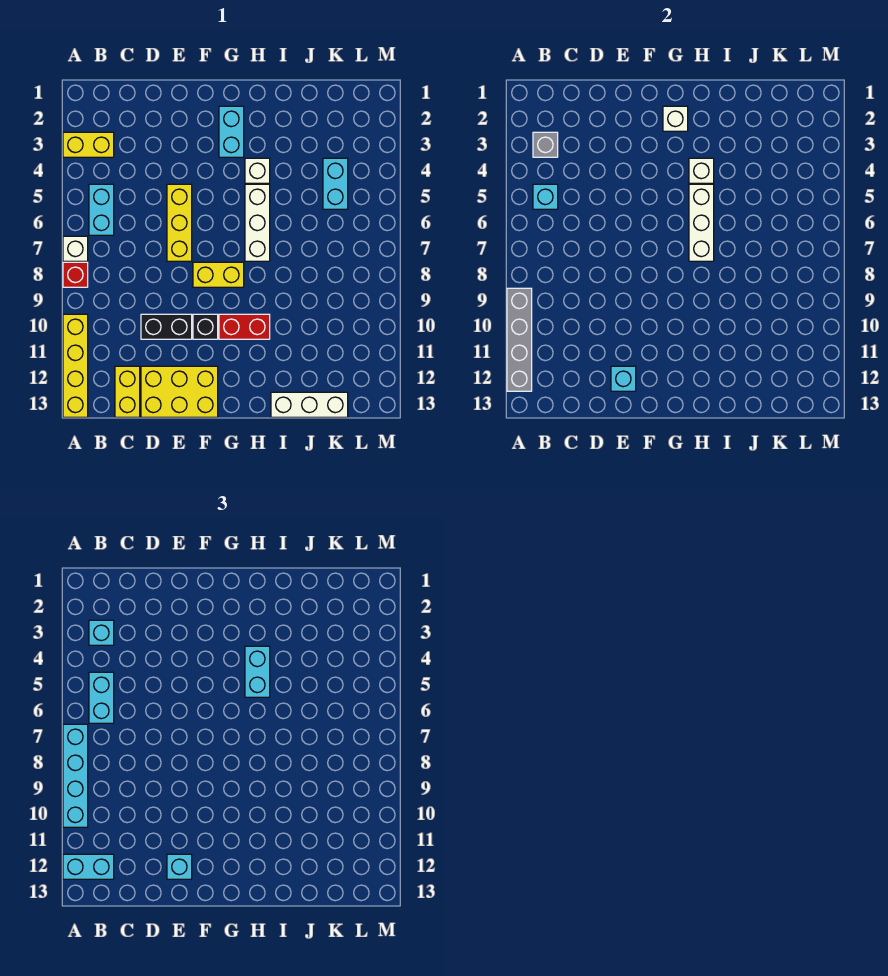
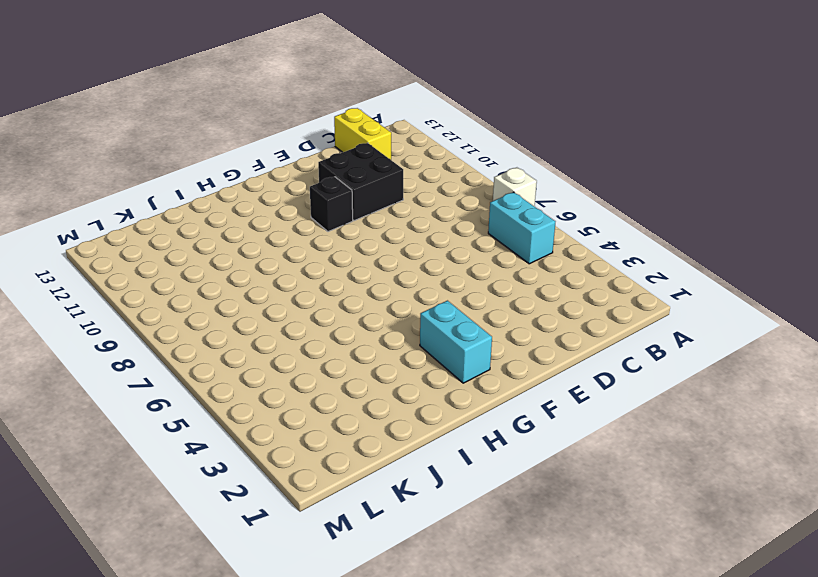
black 2x2 brick [318,143,403,221] -> black 1x2 brick [141,314,192,339]
none -> yellow 1x2 brick [63,132,114,157]
none -> red 1x1 brick [63,262,88,287]
none -> yellow 1x4 brick [63,314,88,417]
none -> yellow 2x3 brick [141,366,218,417]

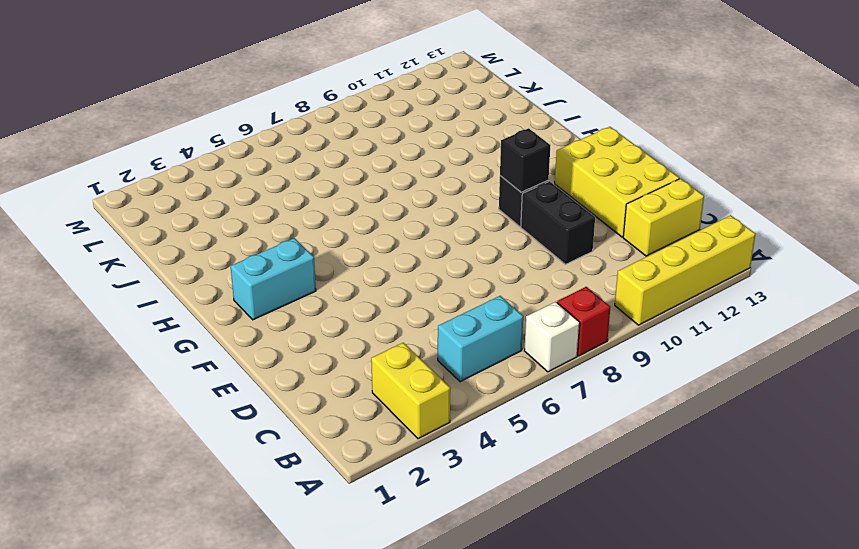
black 1x1 brick [500,128,550,192] -> none
none -> yellow 1x3 brick [167,184,192,261]
none -> yellow 1x2 brick [193,262,244,287]
none -> red 1x2 brick [219,314,270,339]
none -> white 1x1 brick [245,158,270,183]

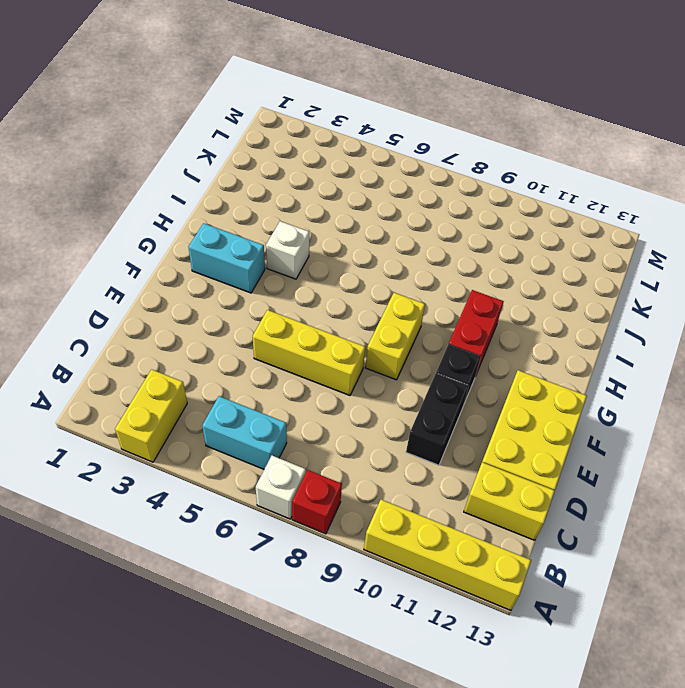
none -> white 1x3 brick [245,184,270,261]
none -> white 1x3 brick [271,392,348,417]
none -> cyan 1x2 brick [323,158,348,209]
none -> grey 1x4 brick [507,288,532,391]

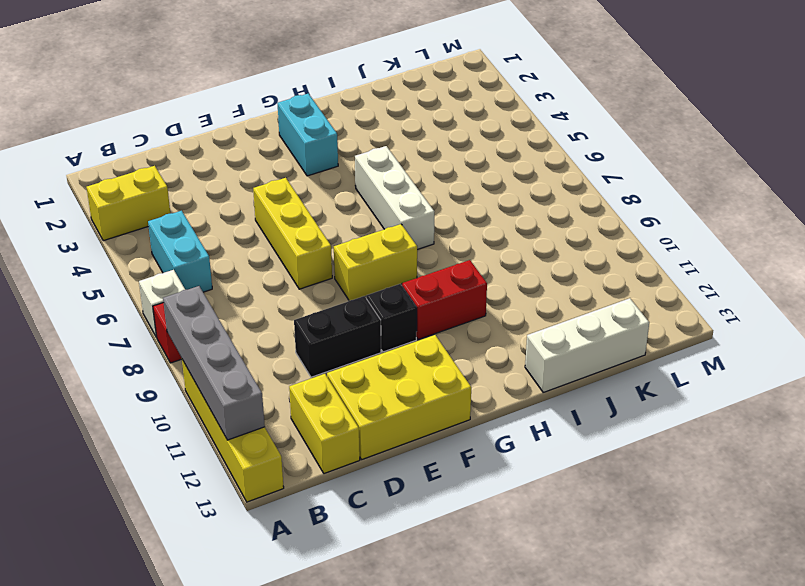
none -> white 1x1 brick [245,158,270,183]
none -> cyan 1x2 brick [323,158,348,209]
none -> grey 1x1 brick [533,132,558,157]
none -> cyan 1x1 brick [533,184,558,209]

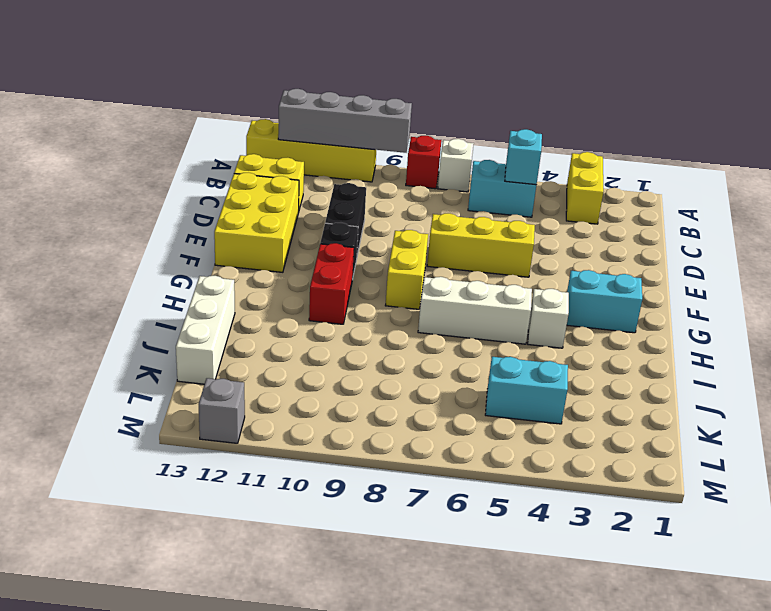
grey 1x1 brick [199,378,245,443] -> grey 1x1 brick moved to [533,132,558,157]
none -> cyan 1x1 brick [611,366,636,391]
none -> white 1x1 brick [663,106,688,131]
none -> white 1x1 brick [689,158,714,183]
none -> white 1x3 brick [689,184,714,261]

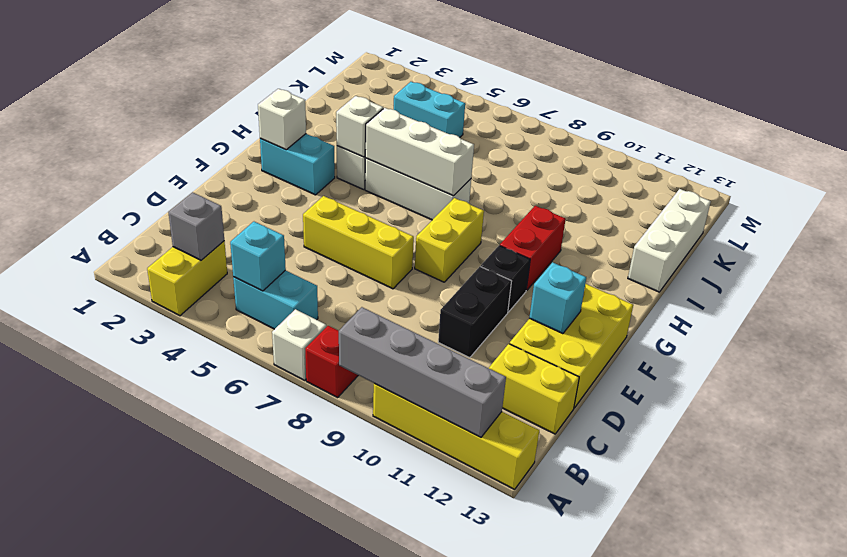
none -> cyan 1x4 brick [63,724,88,827]
none -> cyan 1x2 brick [63,854,114,879]
none -> cyan 1x1 brick [89,620,114,645]
none -> cyan 1x2 brick [89,672,114,723]

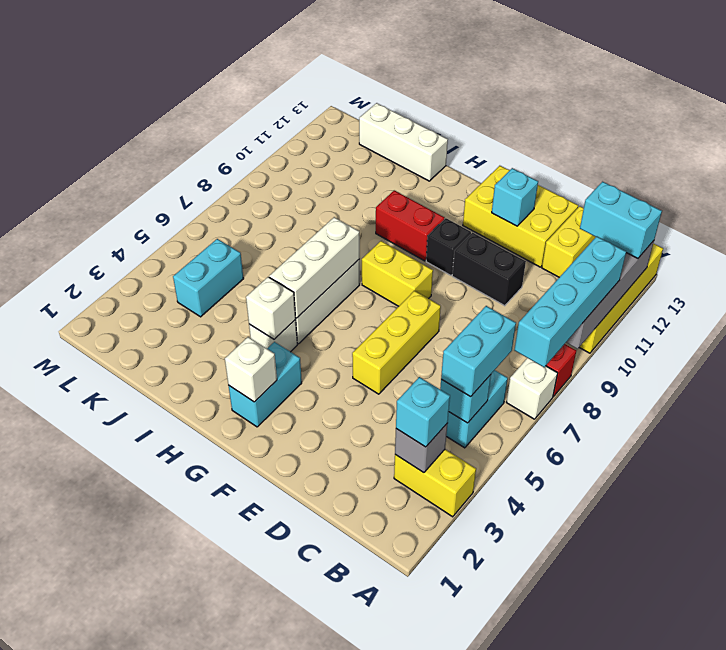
none -> cyan 1x1 brick [167,854,192,879]
none -> cyan 1x2 brick [245,646,270,697]

